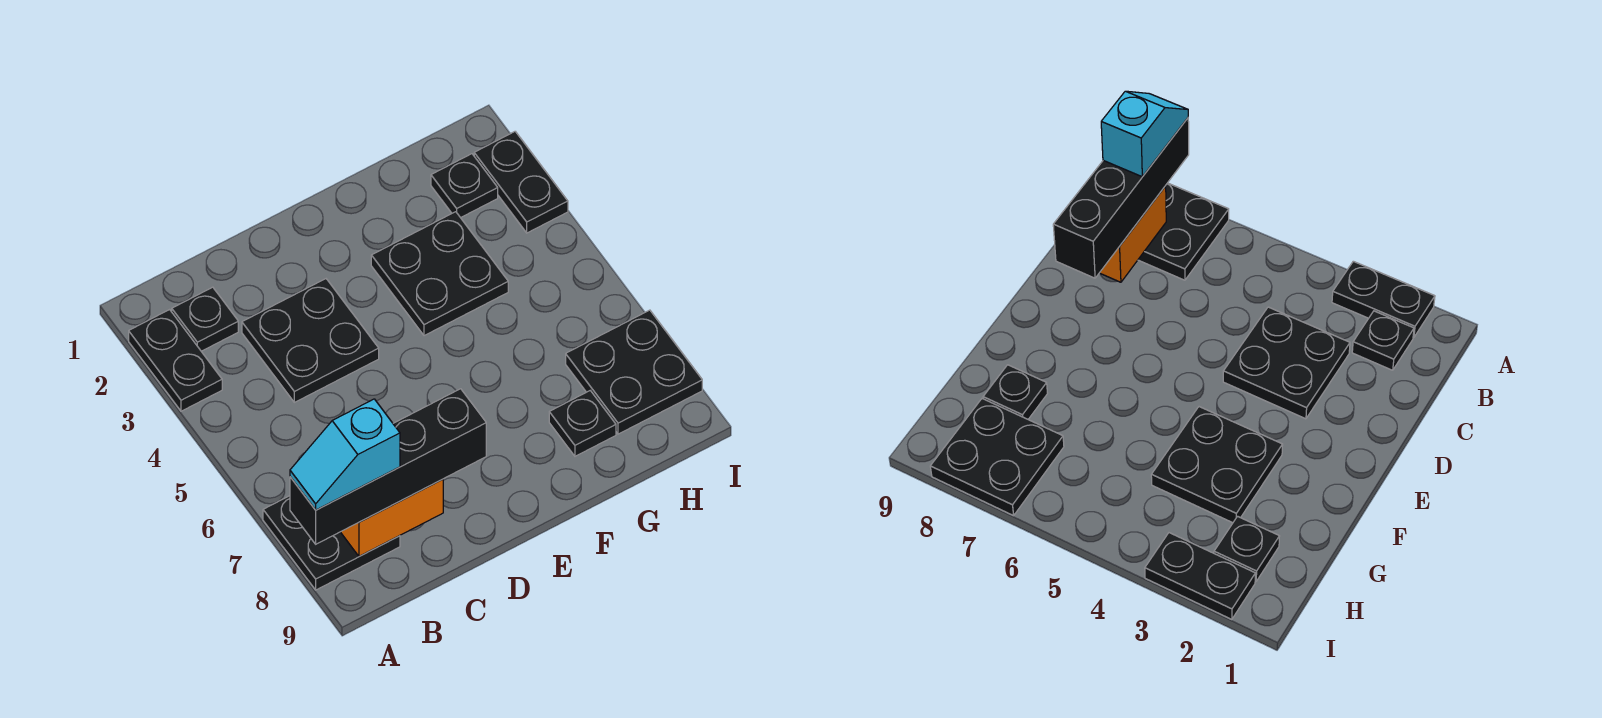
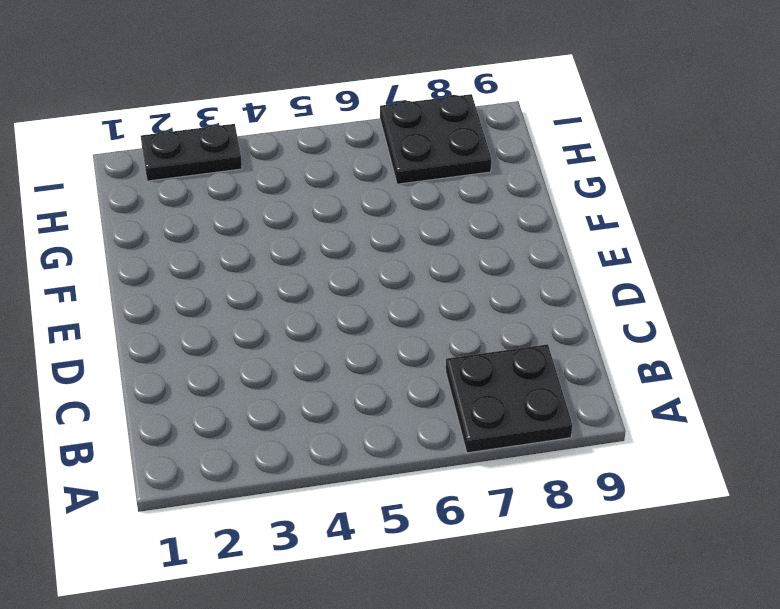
none -> black 1x2 plate [129,310,222,411]
none -> black 1x1 plate [172,287,238,351]
none -> black 2x2 plate [242,279,379,402]

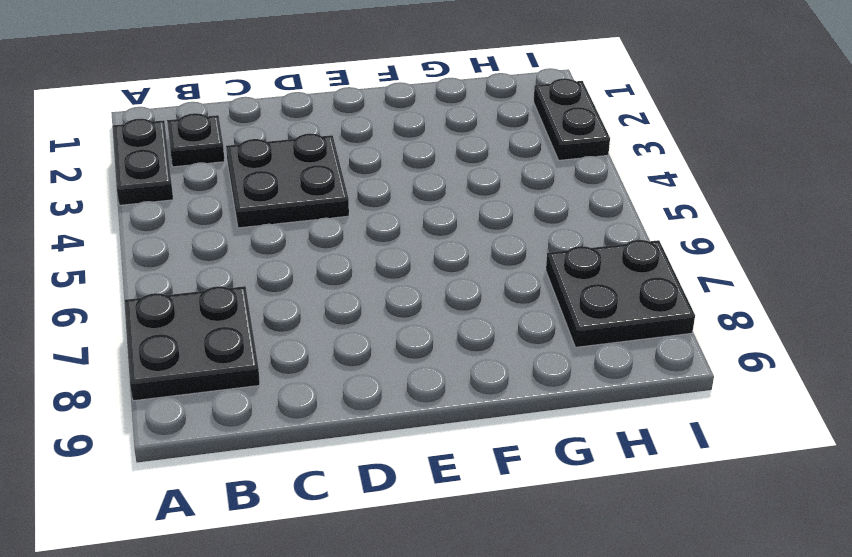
none -> black 2x2 plate [371,212,508,336]
none -> black 1x1 plate [549,391,616,456]
none -> black 1x1 plate [431,154,498,218]

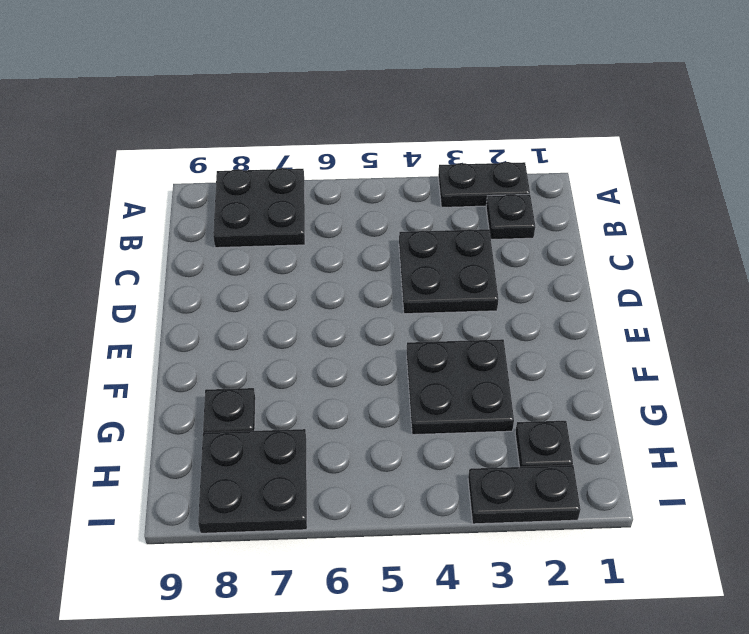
none -> orange 1x2 brick [341,479,443,556]
none -> black 1x4 brick [290,389,486,544]
none -> cyan 1x2 slope [290,399,400,510]

